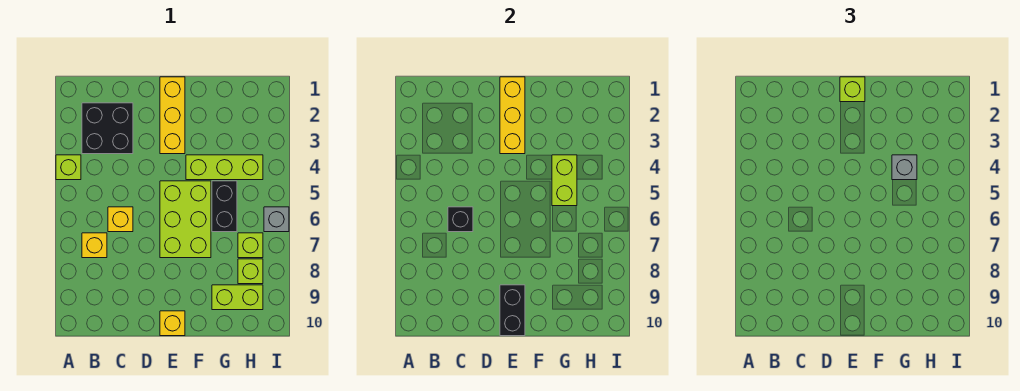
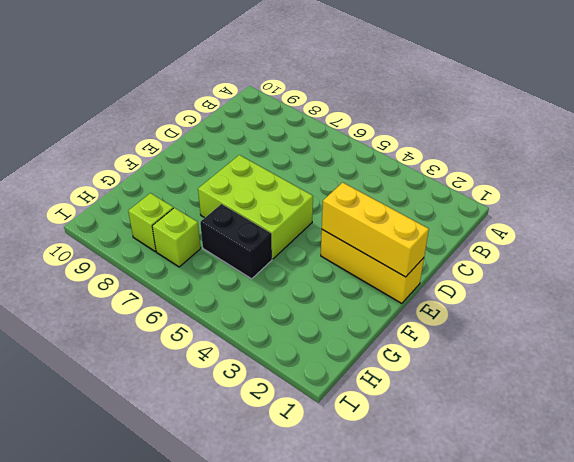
none -> lime 1x1 brick [56,155,81,180]
none -> black 2x2 brick [82,103,133,154]
none -> yellow 1x1 brick [82,233,107,258]

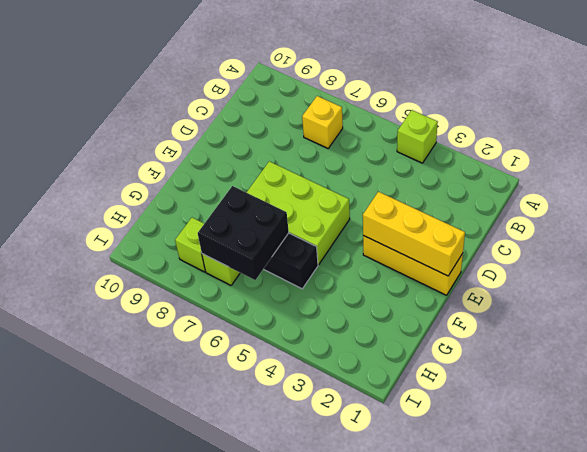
black 2x2 brick [198,186,289,280] -> black 2x2 brick moved to [82,103,133,154]
none -> yellow 1x1 brick [108,207,133,232]
none -> yellow 1x1 brick [160,311,185,336]
none -> lime 1x3 brick [186,155,263,180]

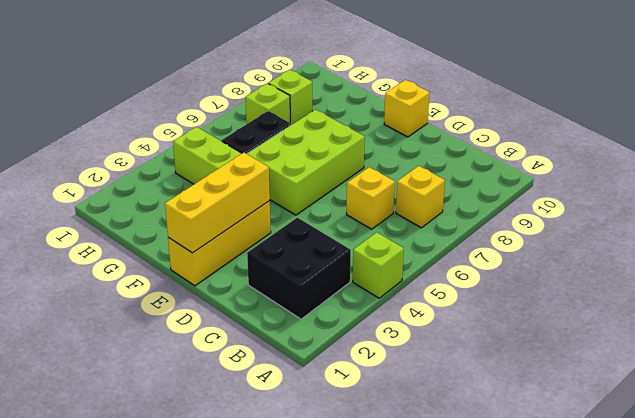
none -> lime 1x2 brick [212,285,263,310]
none -> grey 1x1 brick [264,207,289,232]
none -> black 1x1 brick [448,207,473,232]

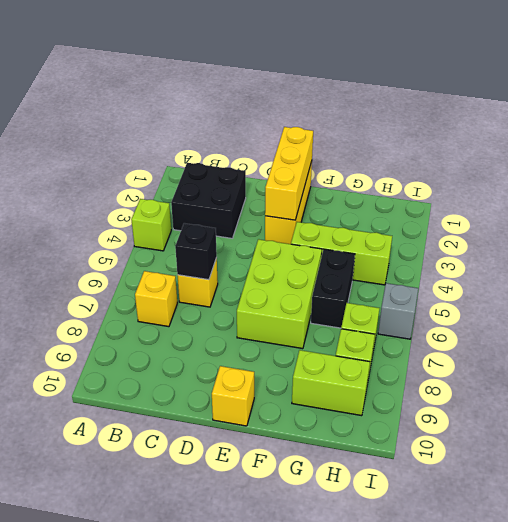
none -> black 1x2 brick [500,285,525,336]
none -> lime 1x2 brick [552,155,577,206]
none -> lime 1x1 brick [840,77,865,102]

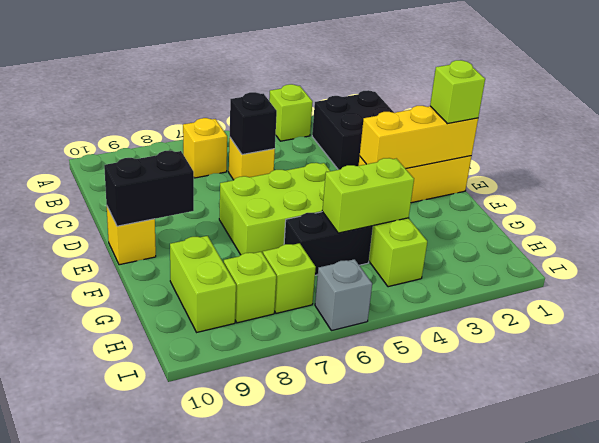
none -> grey 1x1 brick [892,155,917,180]

